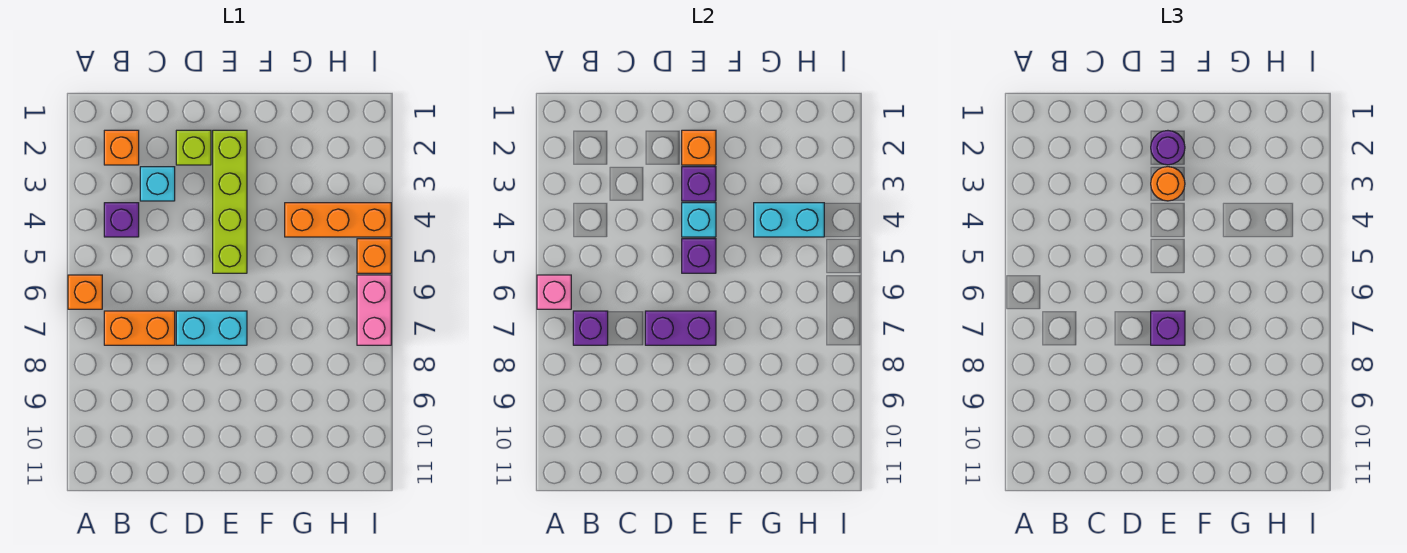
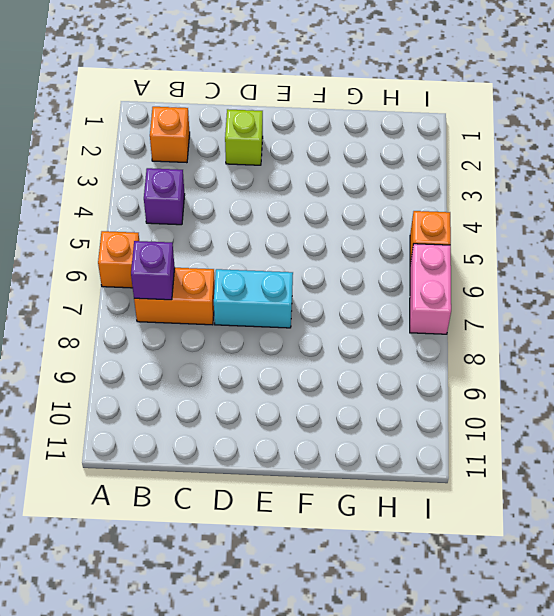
none -> cyan 1x1 brick [140,167,175,201]
none -> lime 1x4 brick [213,130,247,273]
none -> orange 1x3 brick [285,203,391,237]

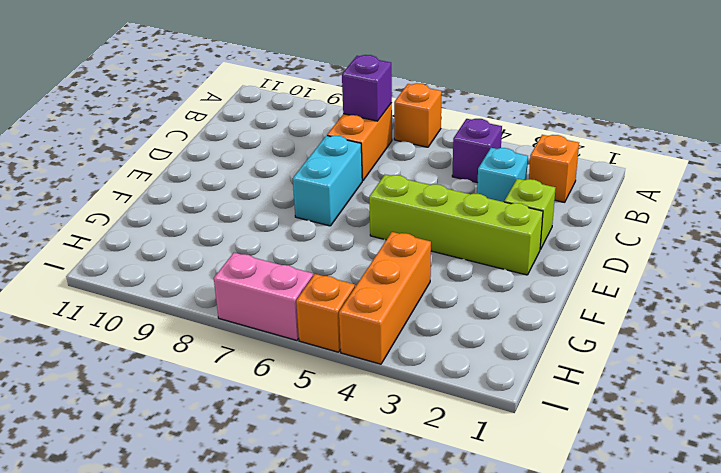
none -> pink 1x1 brick [537,275,571,309]
none -> purple 1x2 brick [645,311,716,345]
none -> orange 1x1 brick [682,130,716,165]

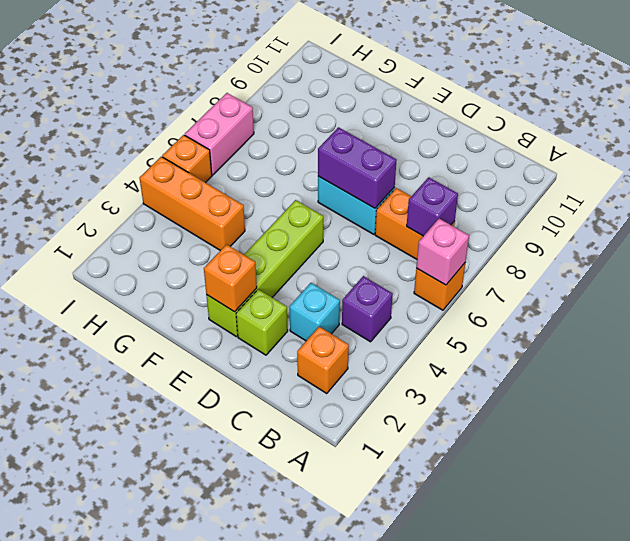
none -> purple 1x1 brick [682,167,716,201]
none -> cyan 1x1 brick [682,203,716,237]
none -> purple 1x1 brick [682,239,716,273]

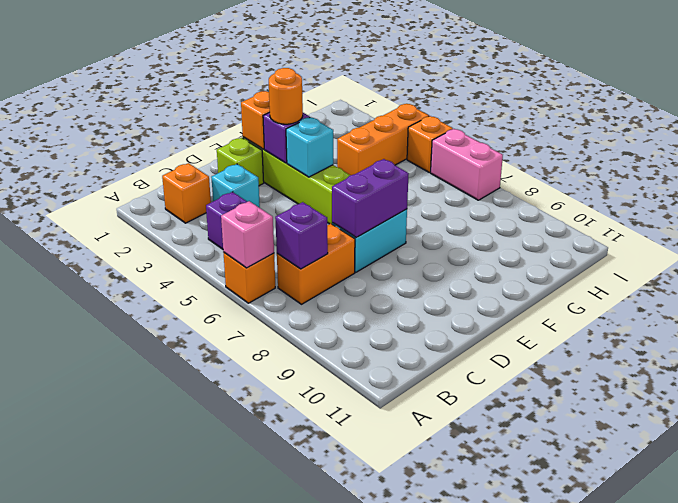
none -> purple 1x1 brick [682,239,716,273]
none -> cyan 1x2 brick [754,203,824,237]
none -> purple 1x1 round brick [1151,131,1185,165]

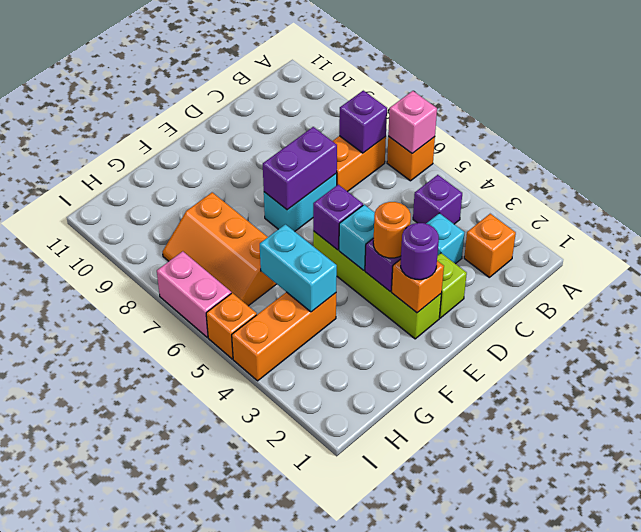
cyan 1x2 brick [260,224,337,312] -> cyan 1x2 brick turned to [754,203,824,237]
orange 2x3 slope [163,192,276,306] -> none
none -> purple 1x1 brick [1151,311,1185,345]

